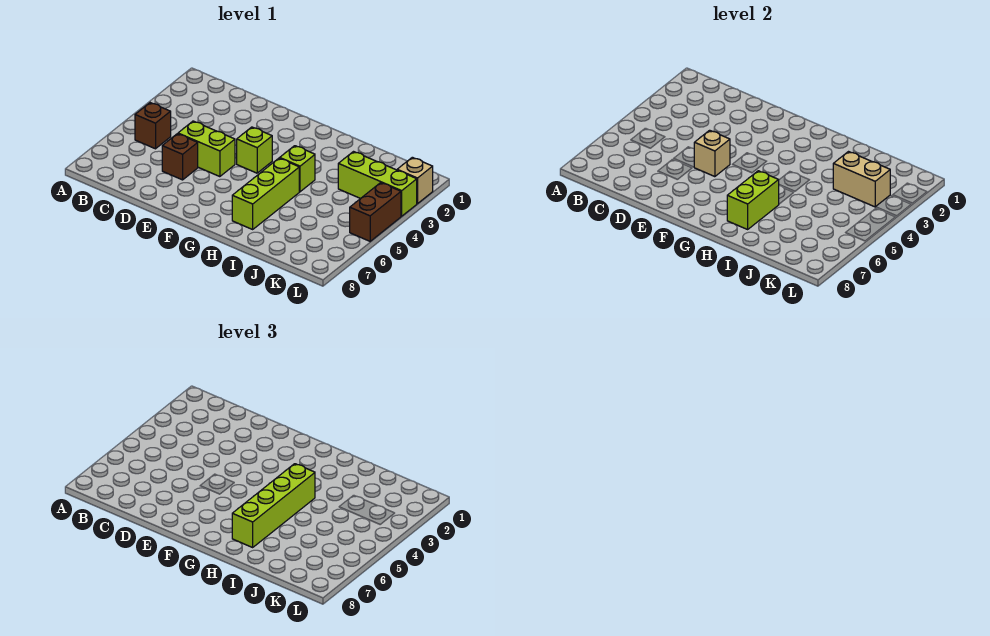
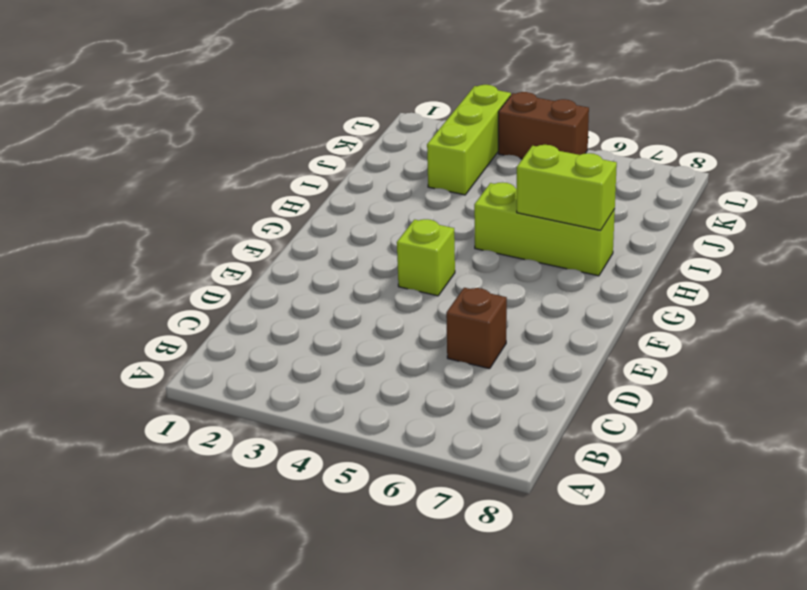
none -> brown 1x1 brick [135,103,171,149]
none -> lime 1x2 brick [178,121,235,177]
none -> lime 1x1 brick [280,146,315,192]

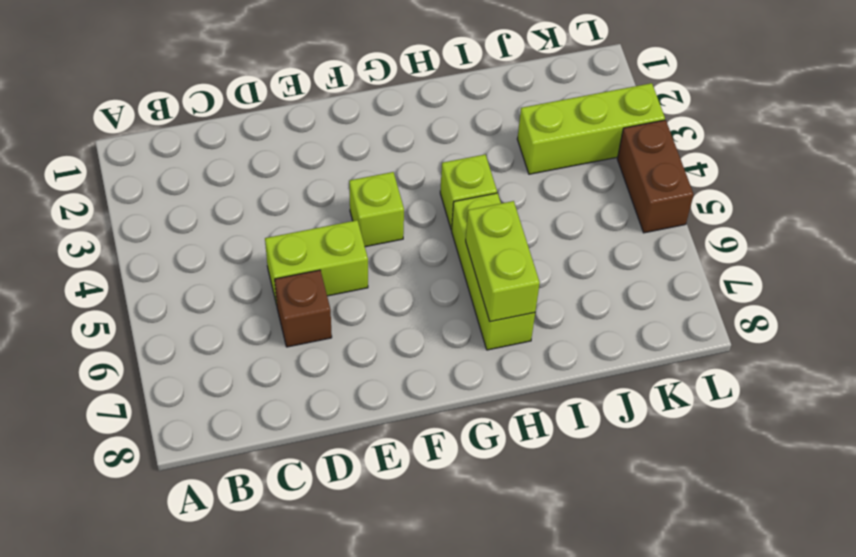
none -> brown 1x1 brick [135,103,171,149]
none -> tan 1x1 brick [397,157,433,204]
none -> tan 1x1 brick [694,130,730,177]

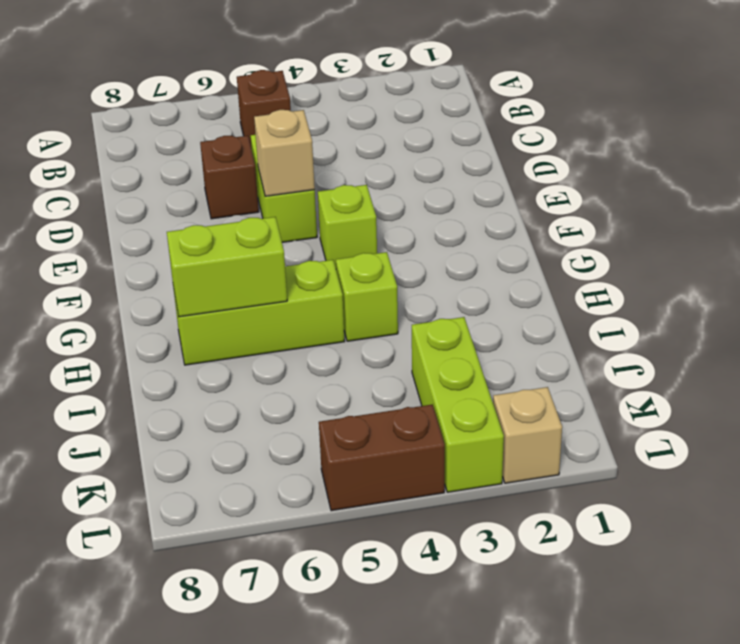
none -> tan 1x2 brick [833,152,890,207]
none -> lime 1x4 brick [232,464,315,547]

